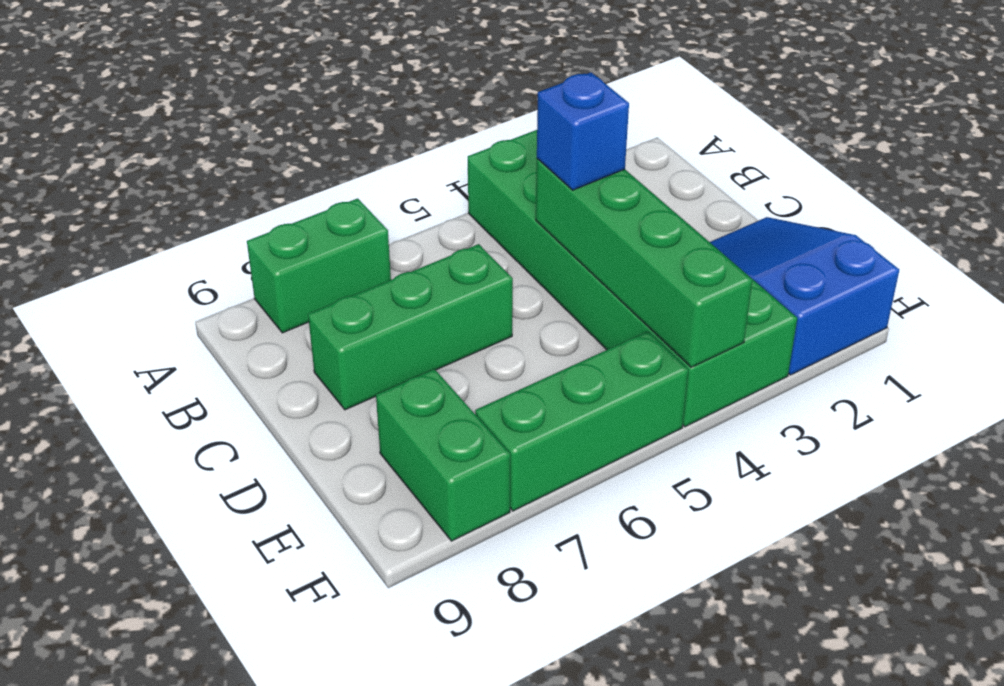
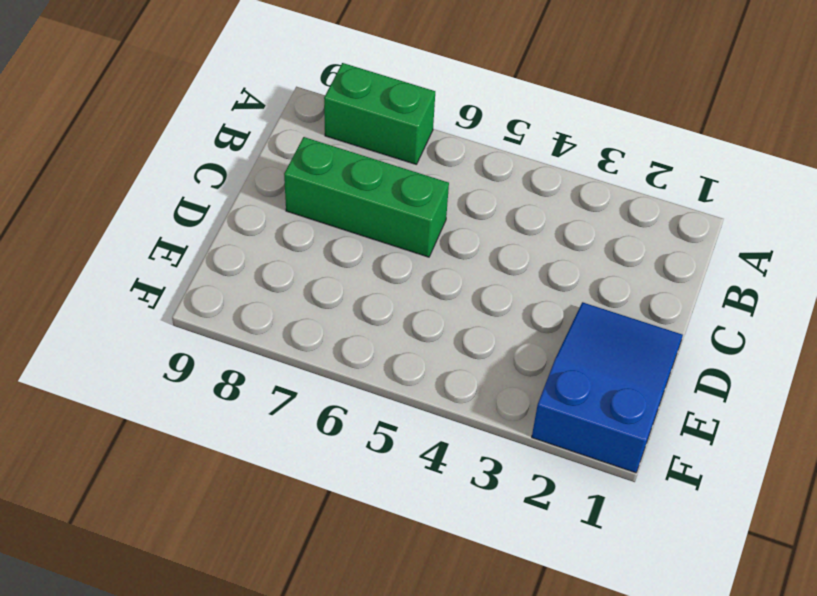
none -> green 2x6 brick [468,130,797,427]
none -> green 1x2 brick [376,369,510,541]

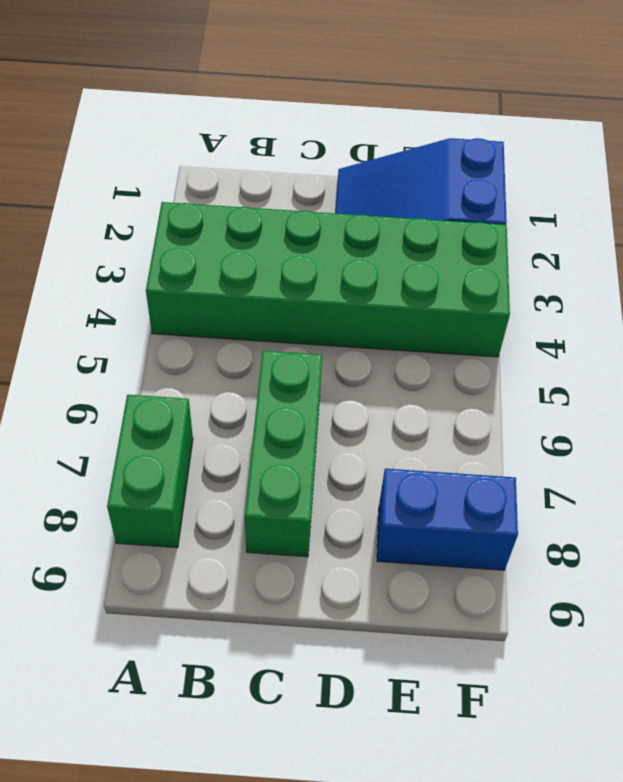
blue 1x2 brick [377,469,518,570] -> green 1x2 brick [376,369,510,541]
none -> green 1x3 brick [475,331,688,511]
none -> green 1x4 brick [536,159,752,367]

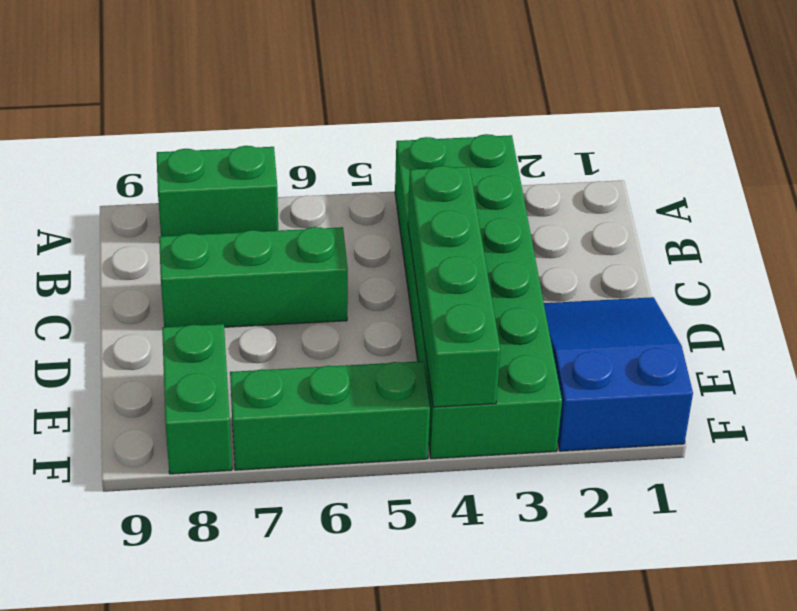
none -> blue 1x1 brick [537,72,629,190]

